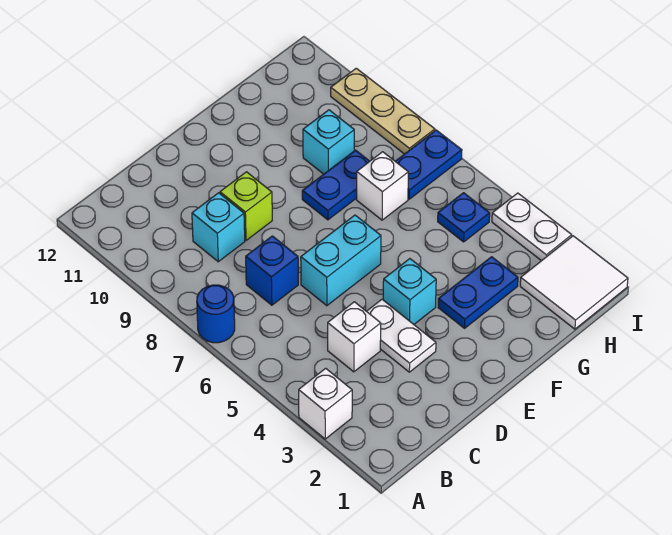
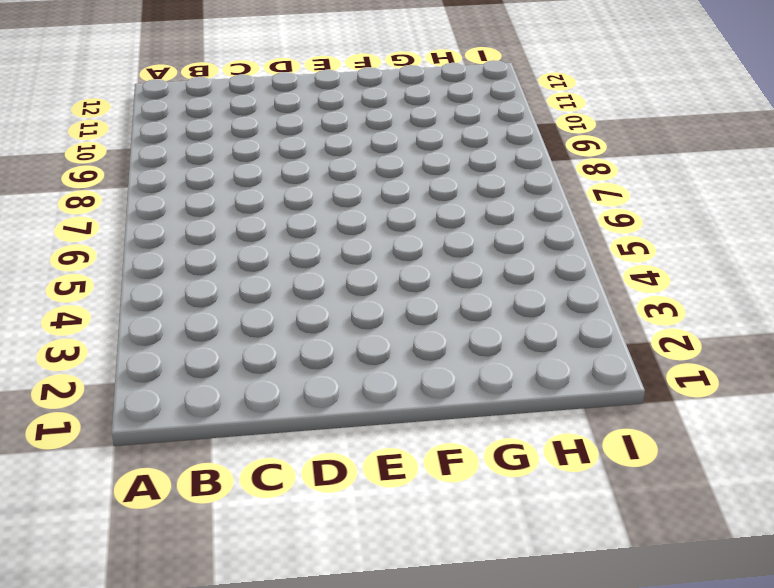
none -> white 1x1 brick [299,368,352,439]
none -> blue 1x1 round brick [197,285,235,343]
none -> white 1x1 brick [328,302,381,372]

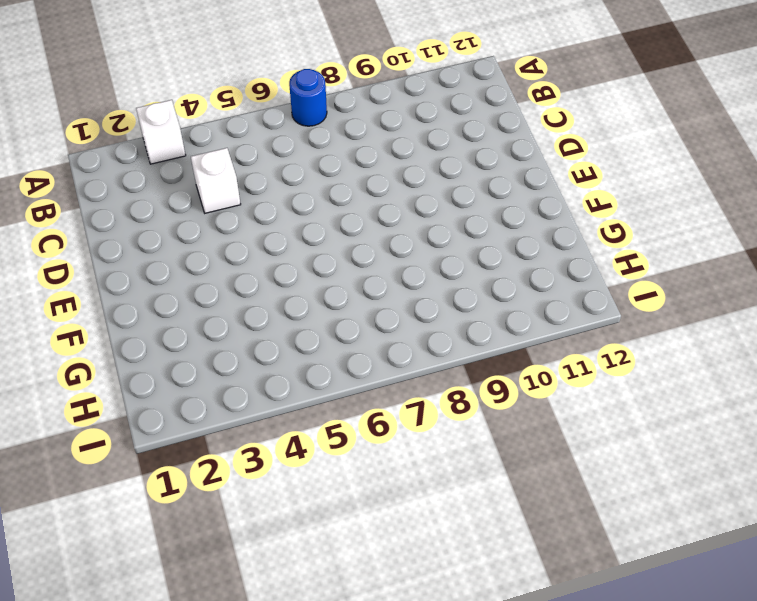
none -> blue 1x1 brick [246,236,298,305]
none -> cyan 1x1 brick [192,193,245,262]
none -> white 1x2 plate [367,299,436,372]

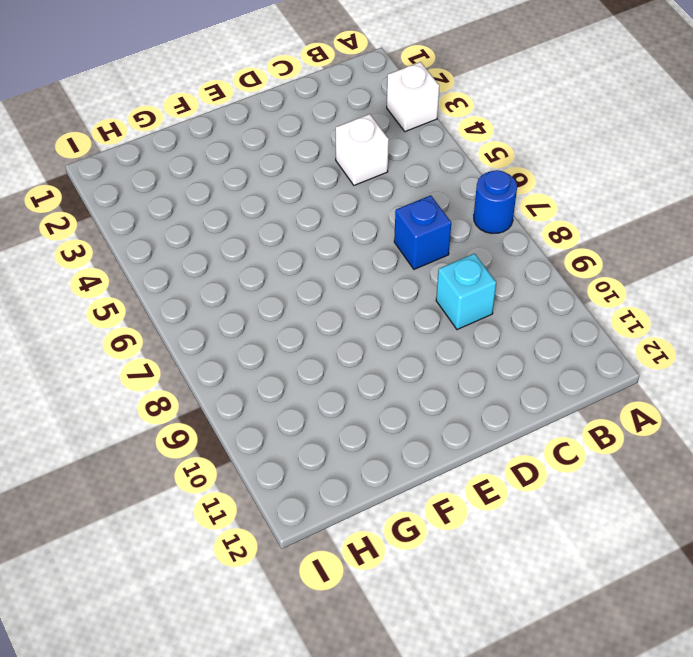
none -> white 1x2 plate [367,299,436,372]
none -> cyan 1x2 brick [301,215,381,306]
none -> lime 1x1 brick [220,172,272,240]

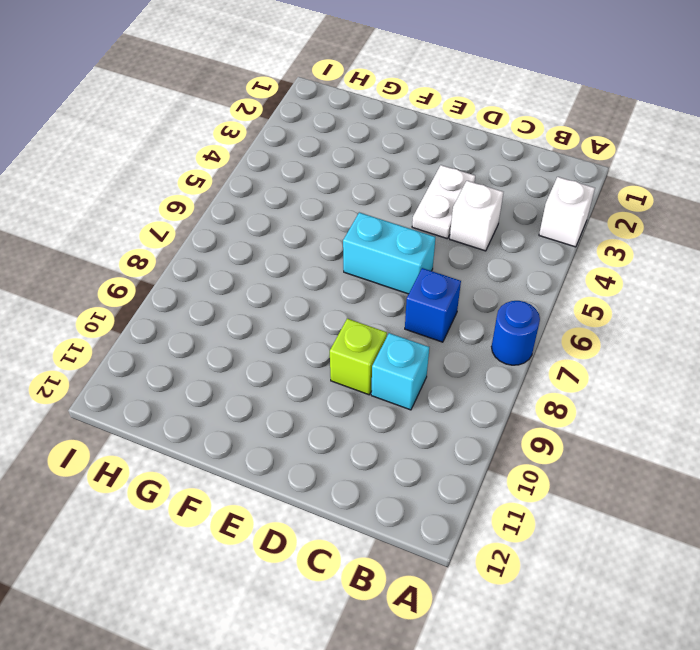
none -> cyan 1x1 brick [383,259,436,324]
none -> blue 1x2 plate [438,257,518,328]
none -> blue 1x2 plate [302,150,370,220]

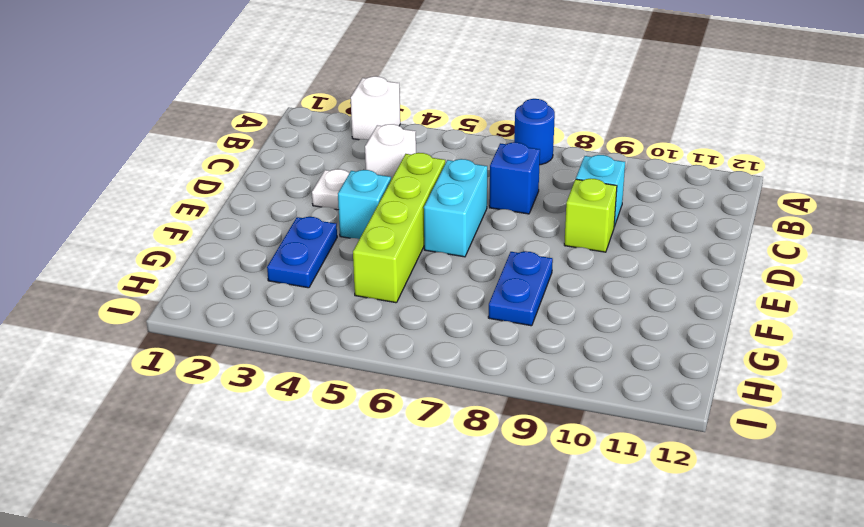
lime 1x4 brick [353,153,445,303] -> none
none -> white 1x1 brick [357,152,408,220]
none -> cyan 1x1 brick [303,110,354,174]
none -> white 2x2 tile [520,236,628,329]

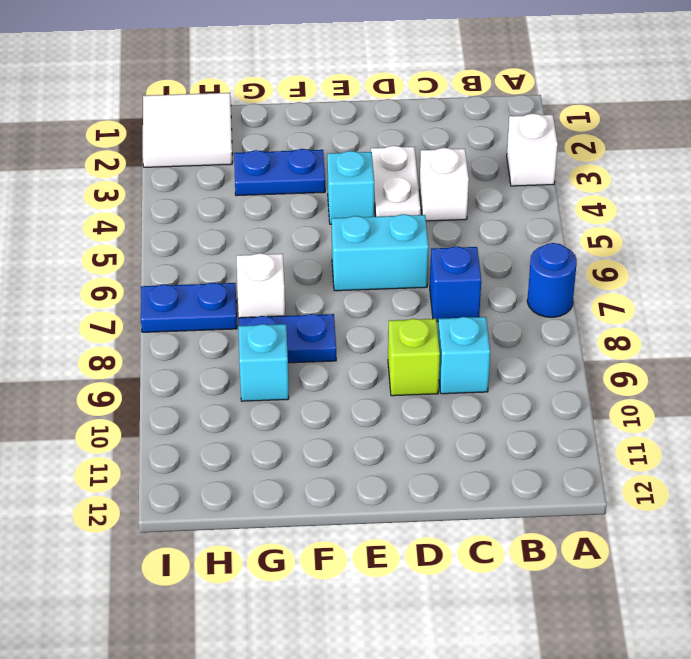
none -> blue 1x1 plate [438,193,490,242]
none -> white 1x2 plate [492,193,572,261]
none -> tan 1x3 plate [331,68,435,154]

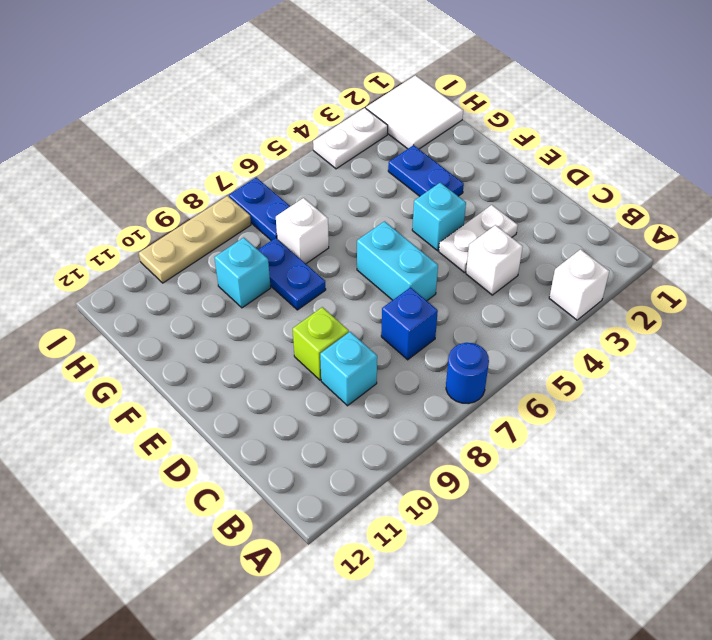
none -> blue 1x1 plate [438,193,490,242]

